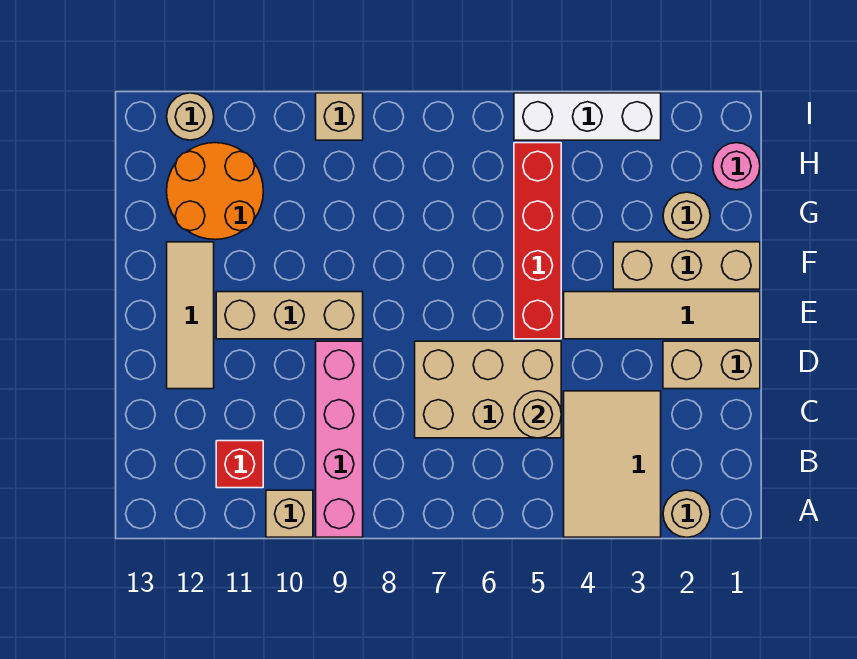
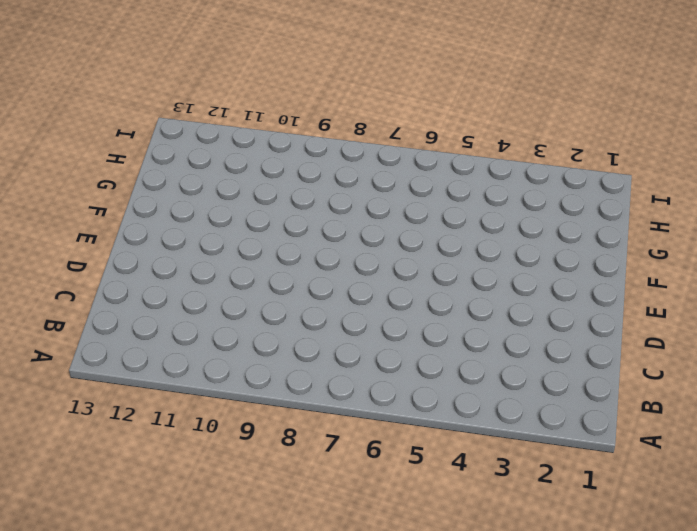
none -> tan 1x1 round brick [663,490,710,537]
none -> tan 2x3 tile [564,391,661,537]
none -> pink 1x4 brick [316,341,363,537]

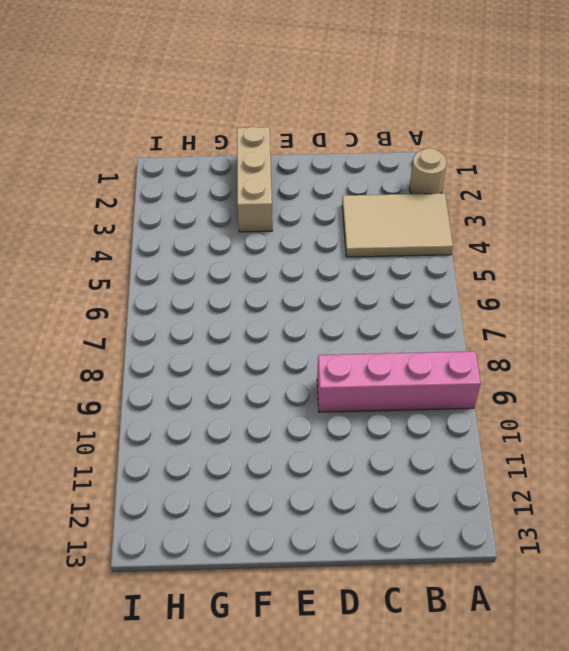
none -> tan 1x1 brick [266,490,313,537]
none -> red 1x1 brick [216,441,263,488]
none -> tan 2x3 brick [415,341,561,438]

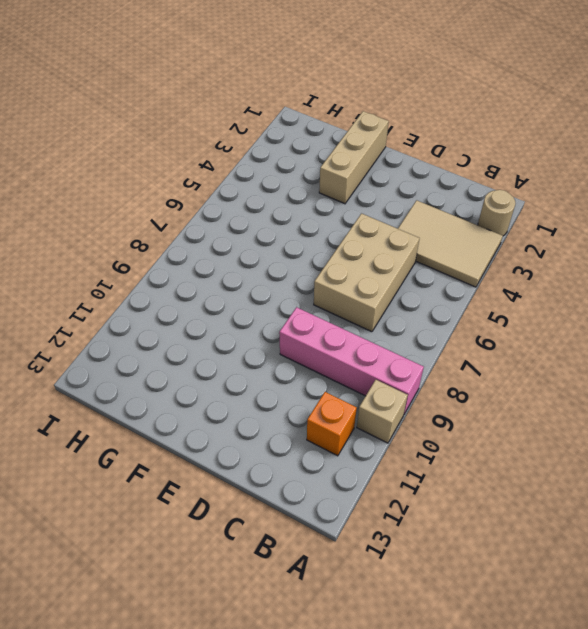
orange 1x1 brick [307,392,357,456] -> red 1x1 brick [216,441,263,488]
none -> tan 1x2 brick [663,341,760,389]
none -> tan 1x3 tile [167,242,214,389]
none -> tan 1x4 tile [564,292,760,339]

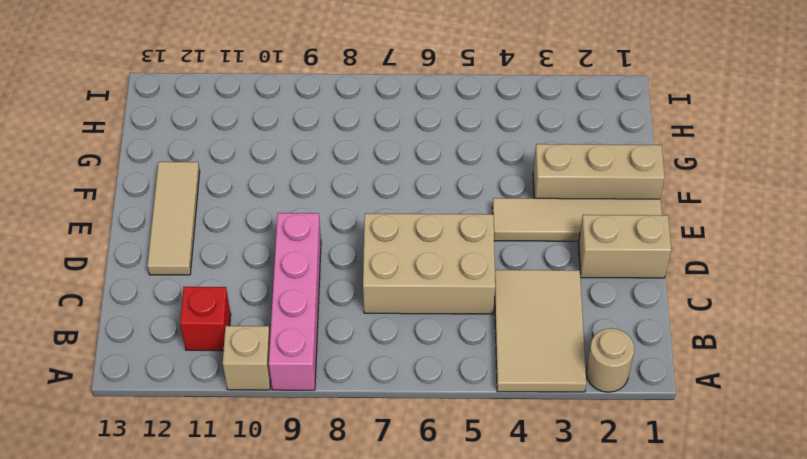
none -> red 1x4 brick [514,143,561,339]
none -> tan 1x3 brick [216,292,363,339]
none -> tan 1x1 round brick [663,192,710,240]

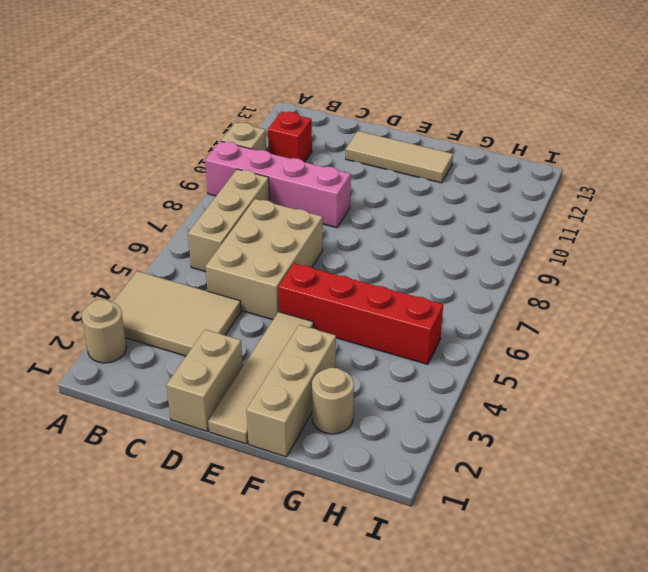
tan 1x3 brick [188,169,270,272] -> tan 1x3 brick moved to [216,292,363,339]
none -> orange 2x2 round brick [167,143,263,240]
none -> pink 1x1 round brick [713,143,760,190]
none -> white 1x3 brick [514,93,661,140]

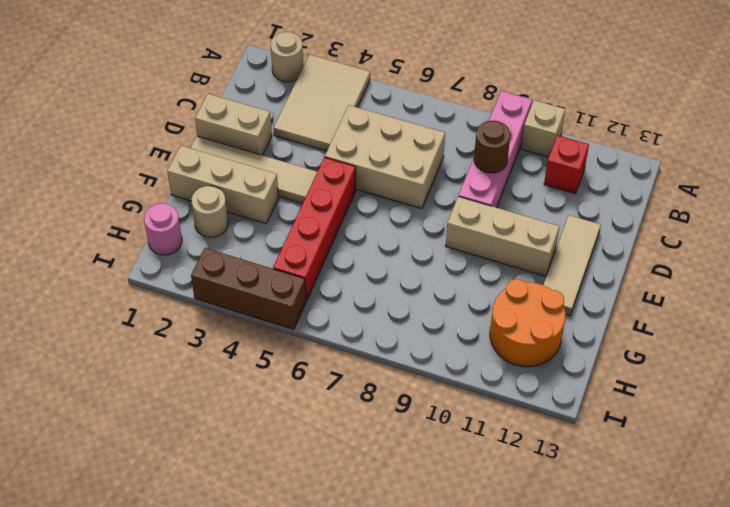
brown 1x1 round brick [474,121,511,173] -> none
brown 1x3 brick [191,248,306,329] -> white 1x3 brick [514,93,661,140]
none -> tan 1x1 brick [316,93,363,140]
none -> tan 1x1 round brick [167,93,214,140]
none -> tan 1x1 round brick [514,391,561,438]

